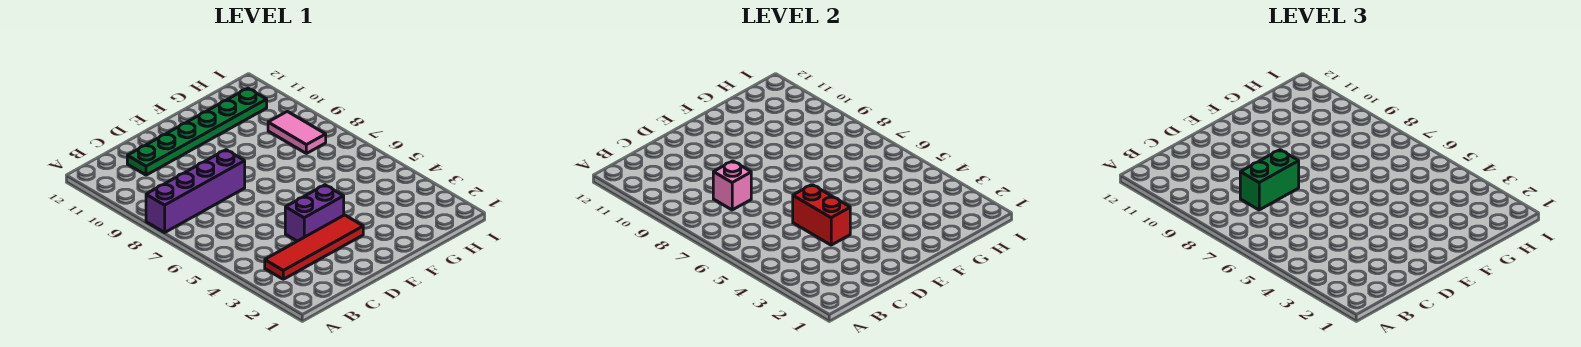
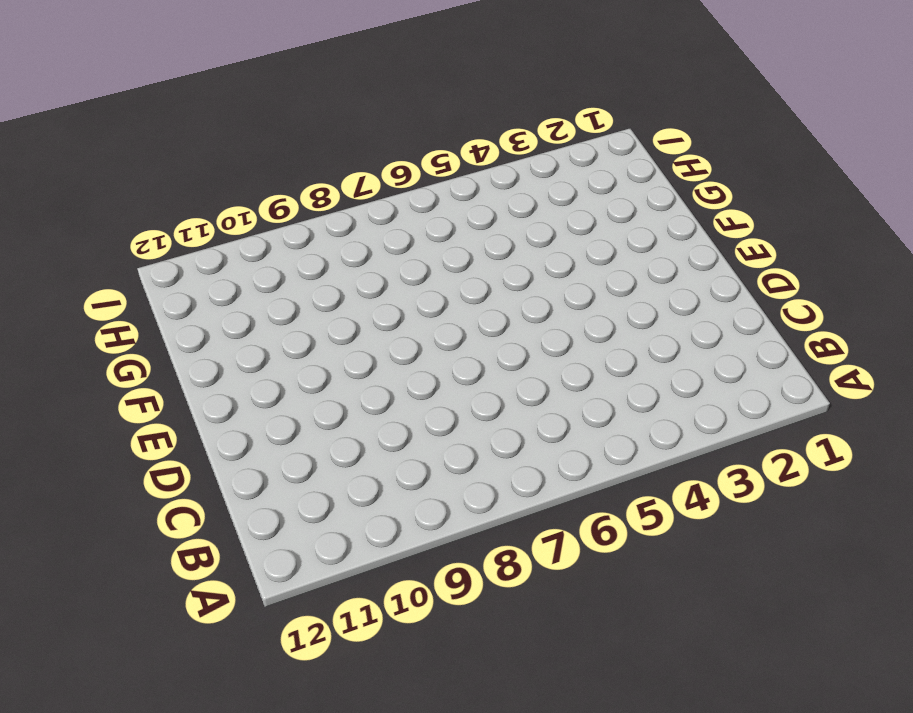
none -> purple 1x4 brick [146,150,245,232]
none -> red 1x4 tile [265,215,363,279]

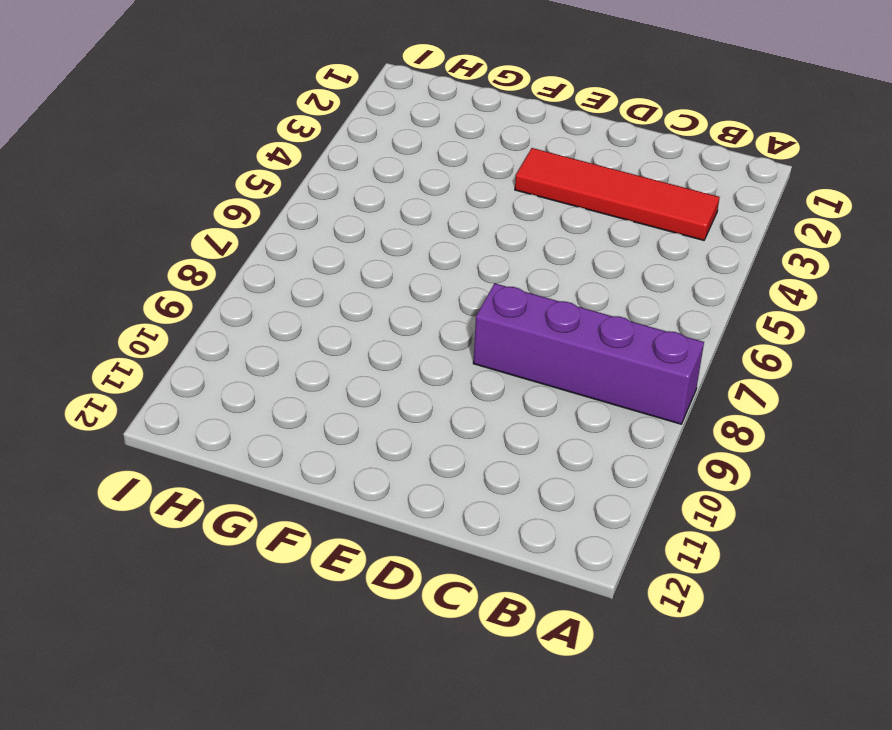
none -> green 1x6 plate [127,88,267,175]
none -> purple 1x2 brick [285,185,344,241]

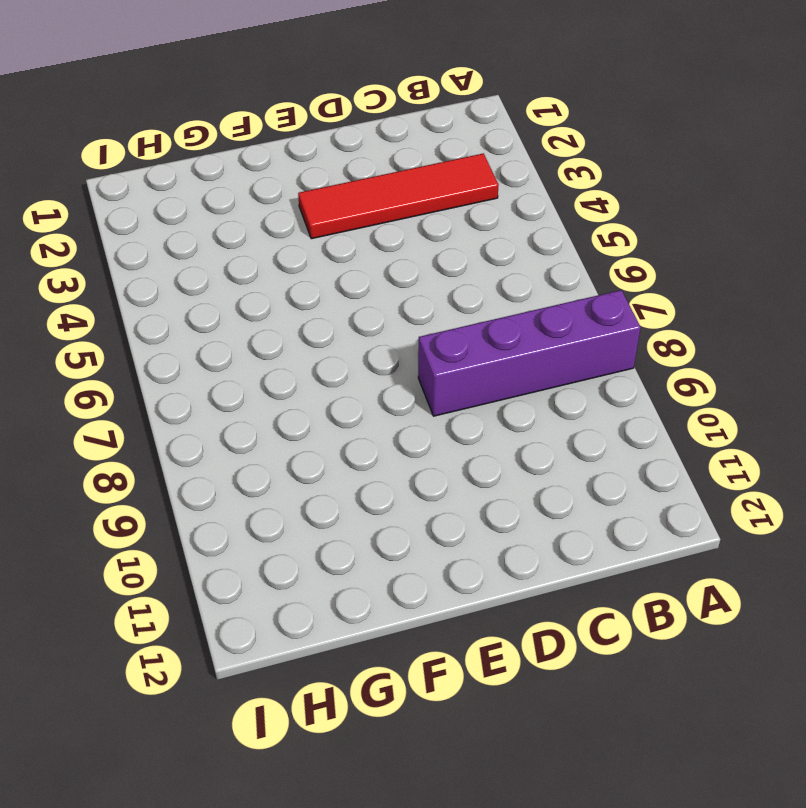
none -> green 1x6 plate [127,88,267,175]
none -> purple 1x2 brick [285,185,344,241]

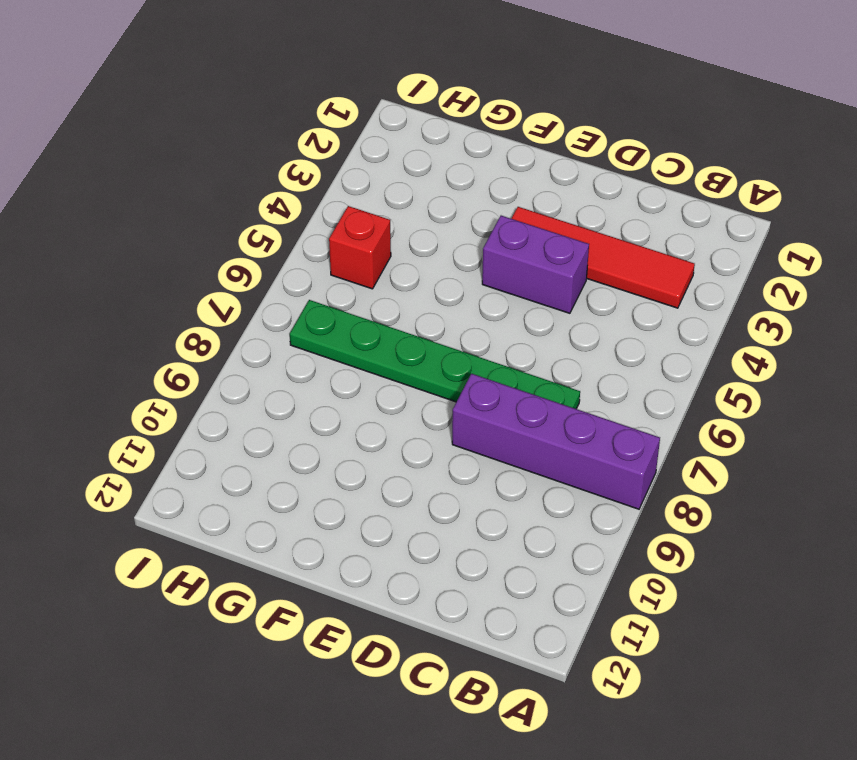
green 1x6 plate [290,300,580,409] -> green 1x6 plate moved to [127,88,267,175]
red 1x1 brick [329,206,391,289] -> none
none -> pink 1x2 tile [268,111,326,154]
none -> pink 1x1 brick [713,161,751,210]

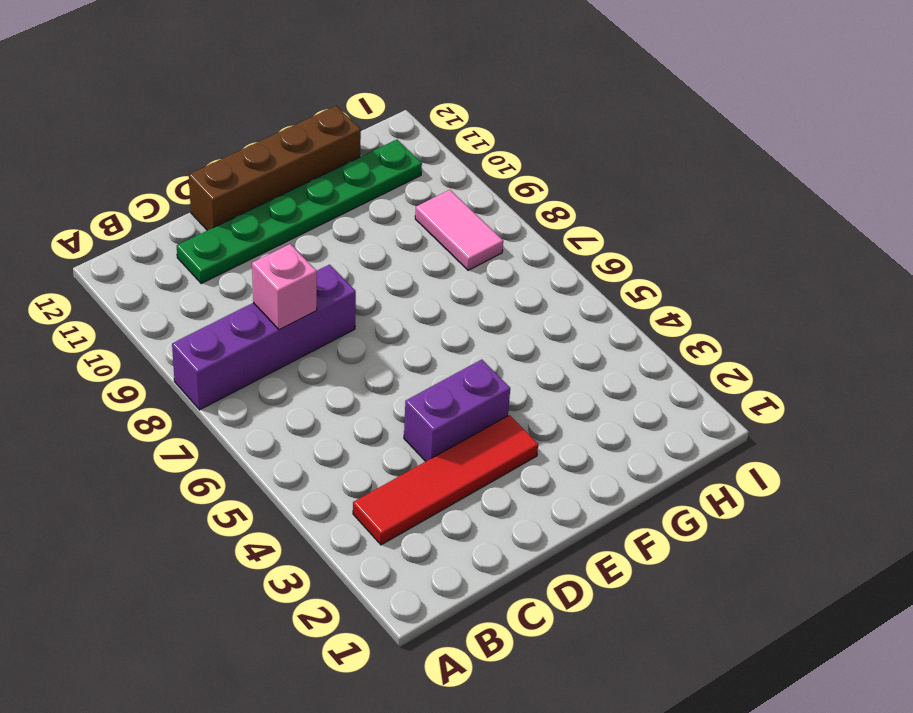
brown 1x4 brick [189,106,361,230] -> none
none -> red 1x2 brick [793,185,850,245]
none -> green 1x2 brick [1240,150,1299,210]

